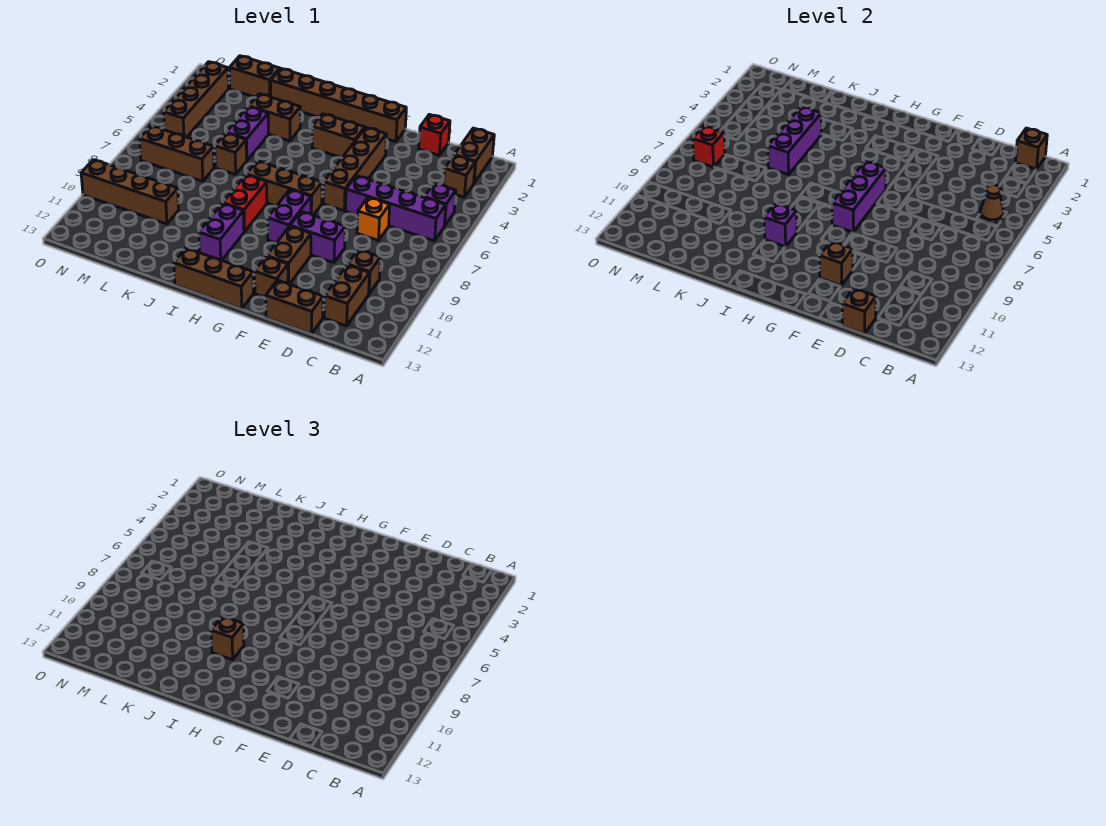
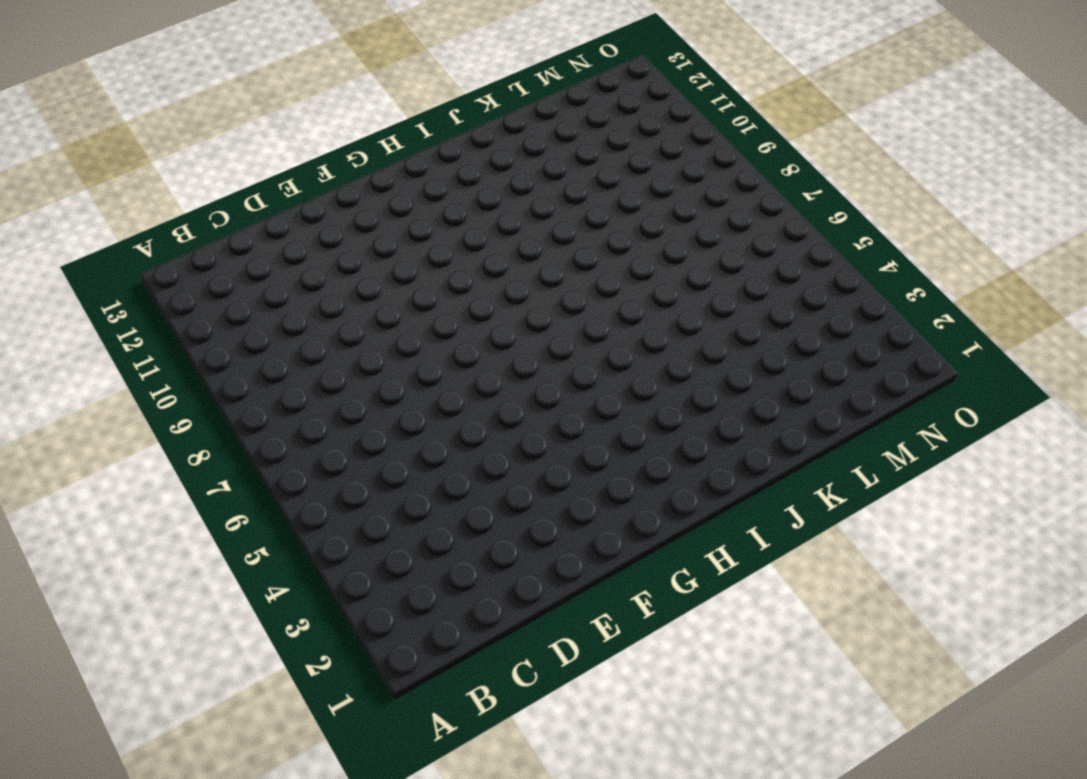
none -> brown 1x2 brick [455,128,494,183]
none -> brown 1x1 brick [443,155,475,197]
none -> purple 1x1 brick [424,183,456,226]
none -> purple 1x4 brick [345,176,446,241]

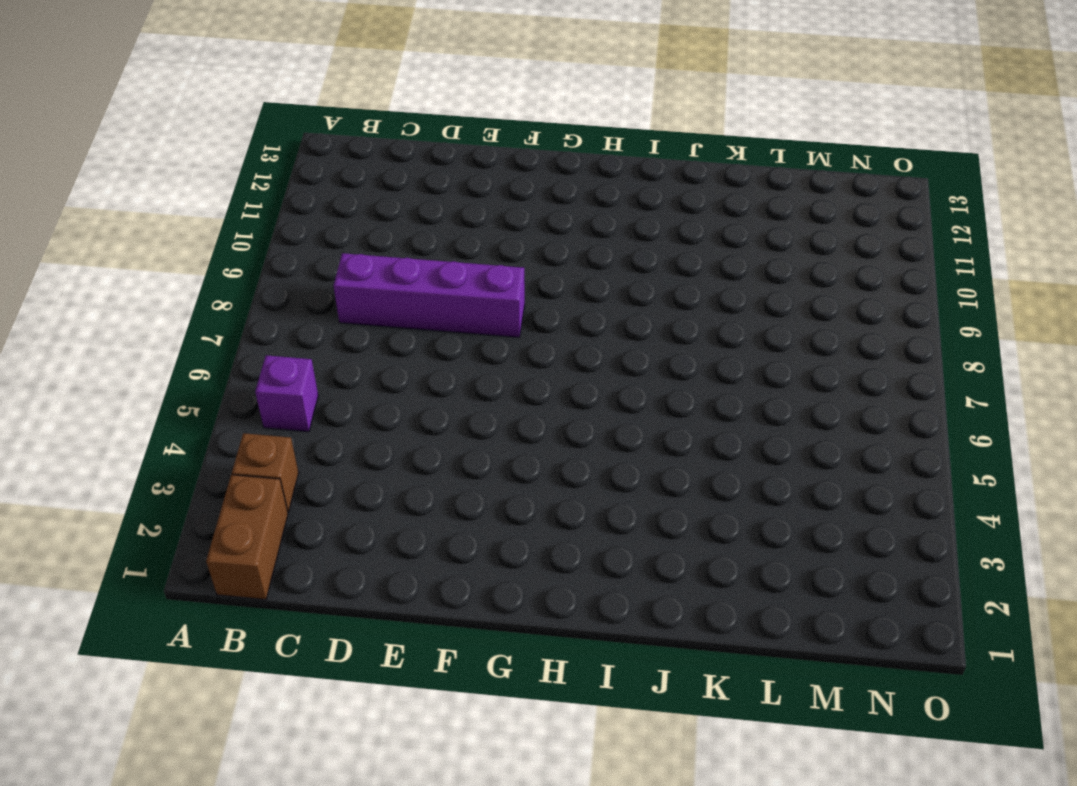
purple 1x4 brick [334,253,525,337] -> purple 1x4 brick moved to [345,176,446,241]
none -> brown 1x1 brick [348,250,380,294]
none -> brown 1x2 brick [324,265,369,326]
none -> red 1x1 brick [419,114,450,155]
none -> orange 1x1 brick [357,197,390,240]

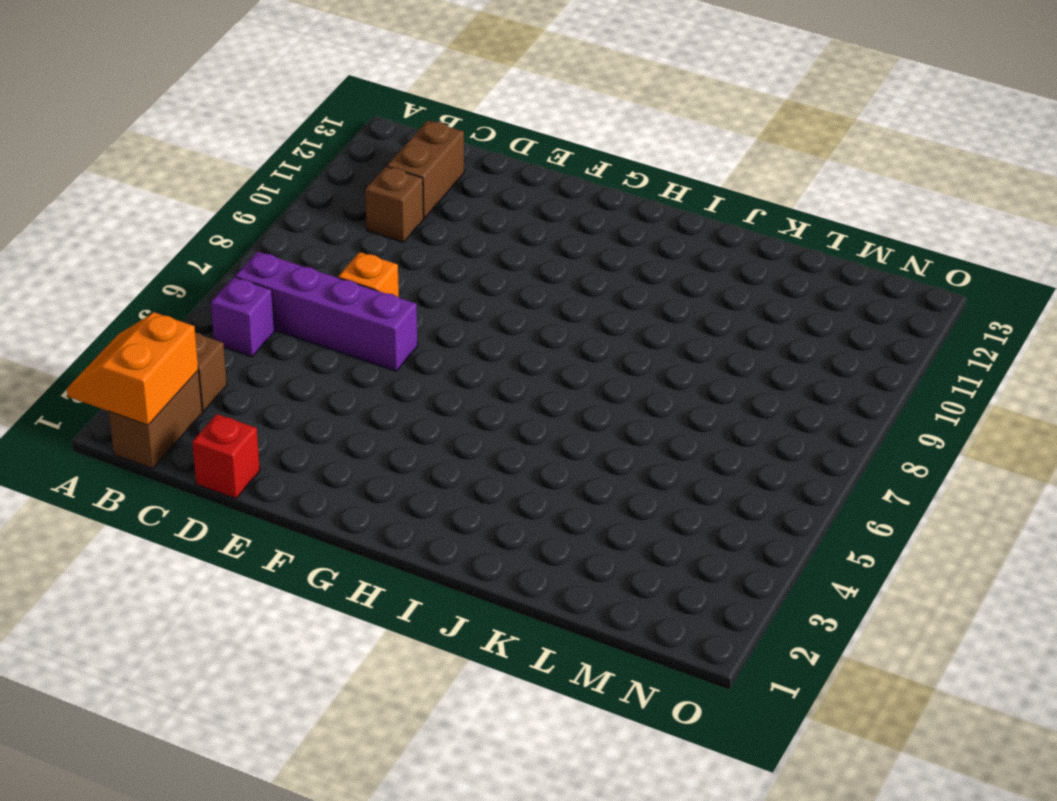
orange 2x2 slope [67,312,198,425] -> brown 1x1 brick [1015,128,1047,170]
none -> brown 1x2 brick [266,280,323,334]
none -> purple 1x2 brick [290,211,345,263]
none -> brown 1x6 brick [271,69,406,142]
none -> brown 1x4 brick [323,127,386,211]

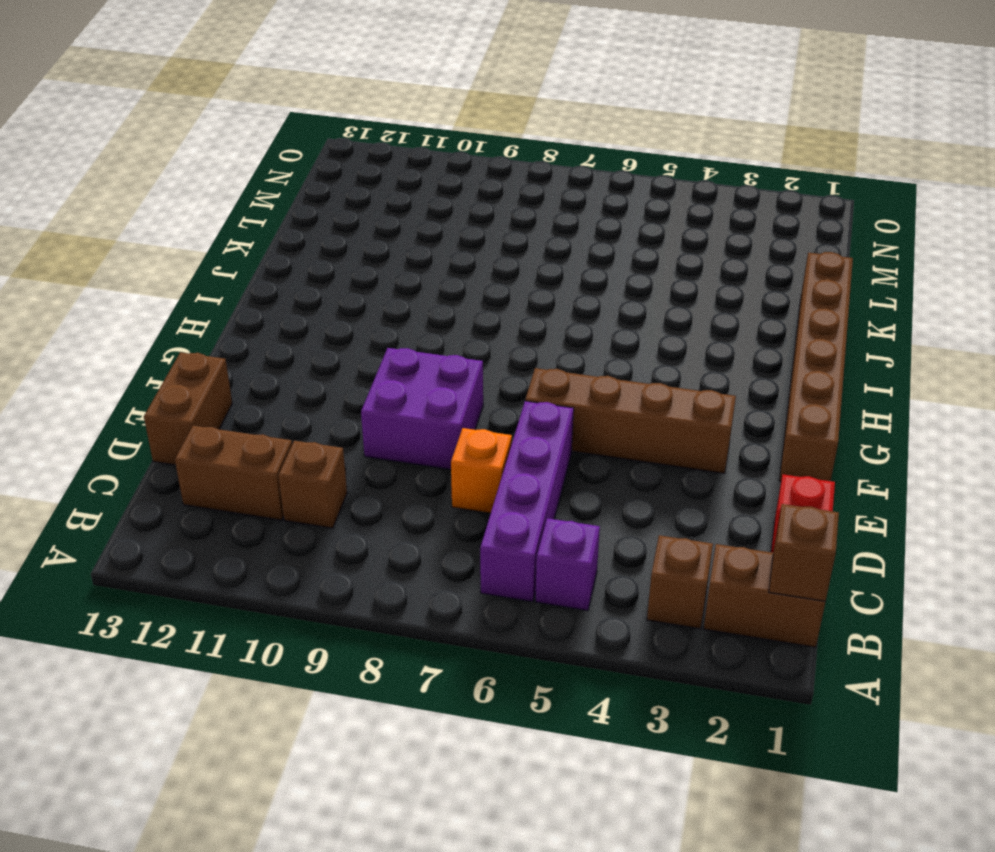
purple 2x2 brick [361,348,483,470] -> purple 1x2 brick [290,211,345,263]
none -> brown 1x2 brick [267,226,311,284]
none -> brown 1x1 brick [255,256,288,297]
none -> brown 1x2 brick [312,114,365,158]
none -> brown 1x3 brick [246,161,322,215]

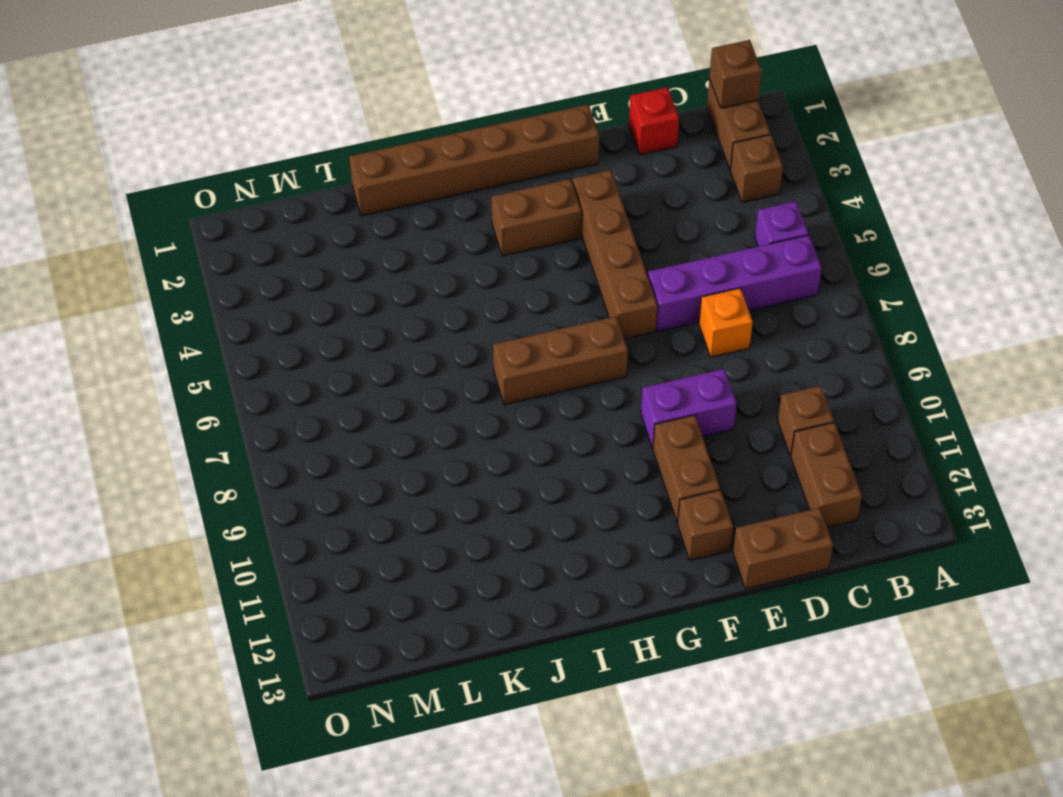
none -> purple 1x2 brick [268,189,311,243]
none -> brown 1x3 brick [174,248,253,309]
none -> red 1x2 brick [223,175,267,232]
none -> purple 1x2 brick [199,203,244,261]

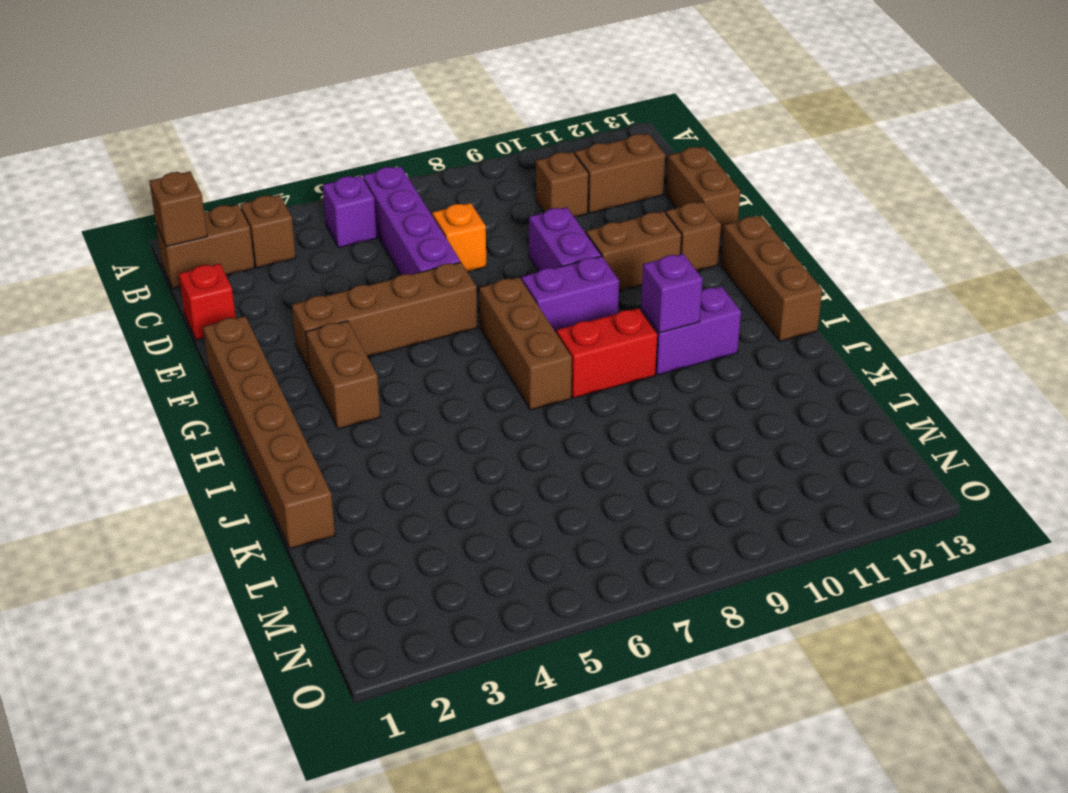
none -> brown 1x2 brick [249,94,300,141]
none -> purple 1x2 brick [226,107,268,161]
none -> brown 1x1 brick [215,133,246,175]
none -> brown 1x2 brick [229,56,280,97]

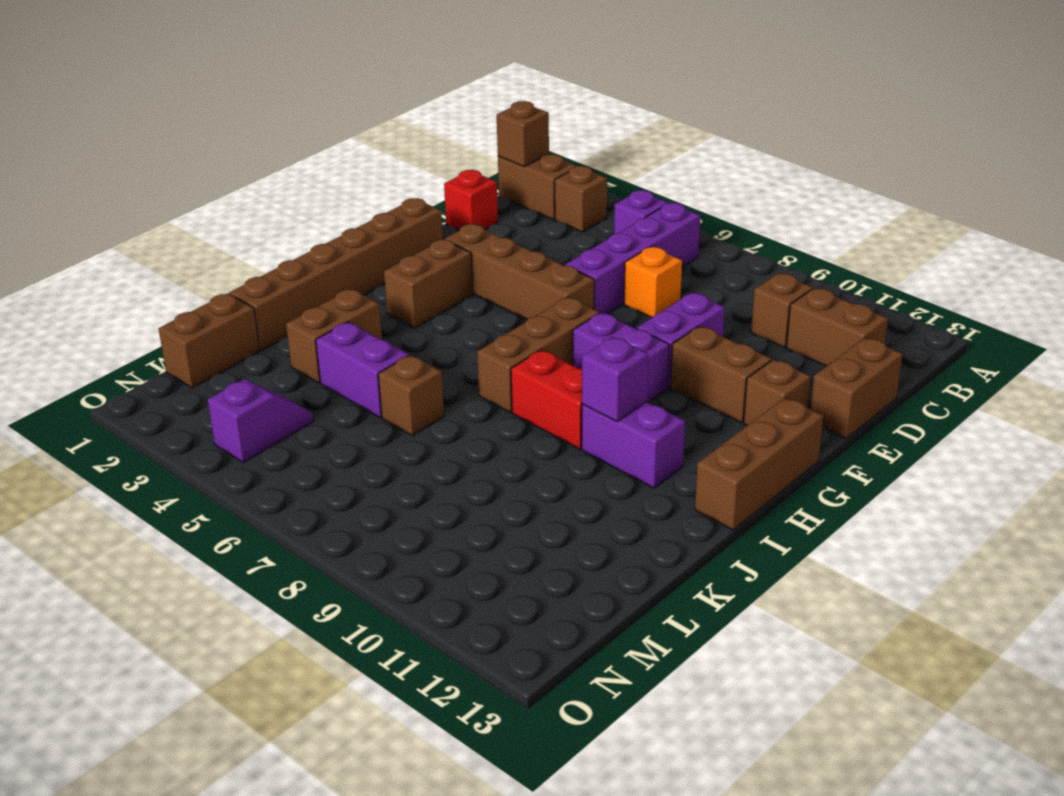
purple 1x2 slope [208,379,313,463] -> brown 1x4 brick [164,62,228,137]
none -> brown 1x3 brick [140,126,214,181]
none -> brown 1x4 brick [81,160,179,224]
none -> brown 1x1 cone [980,185,1004,223]
none -> brown 1x1 brick [842,289,876,334]

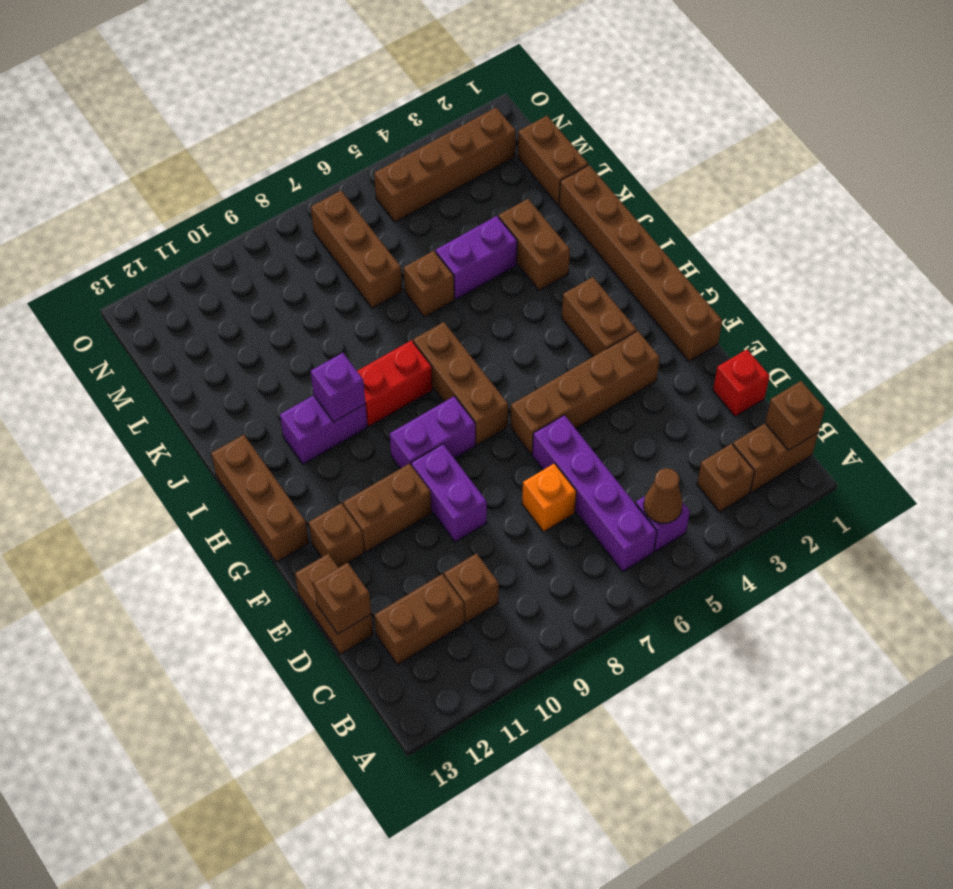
none -> brown 1x4 brick [81,160,179,224]
none -> brown 1x1 brick [820,241,853,285]
none -> purple 1x3 brick [832,161,886,232]
none -> purple 1x3 brick [768,107,821,175]

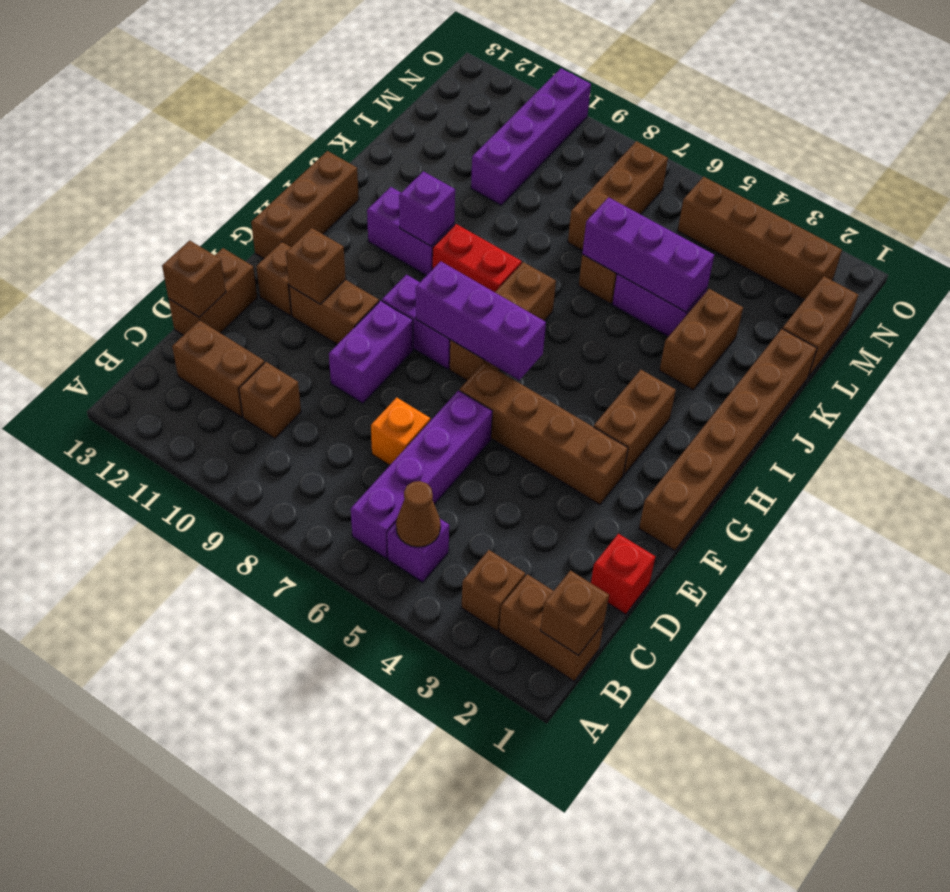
purple 1x4 brick [471,68,591,205] -> brown 1x4 brick [81,160,179,224]
none -> red 1x1 brick [693,126,725,167]
none -> brown 1x1 brick [211,616,244,660]

